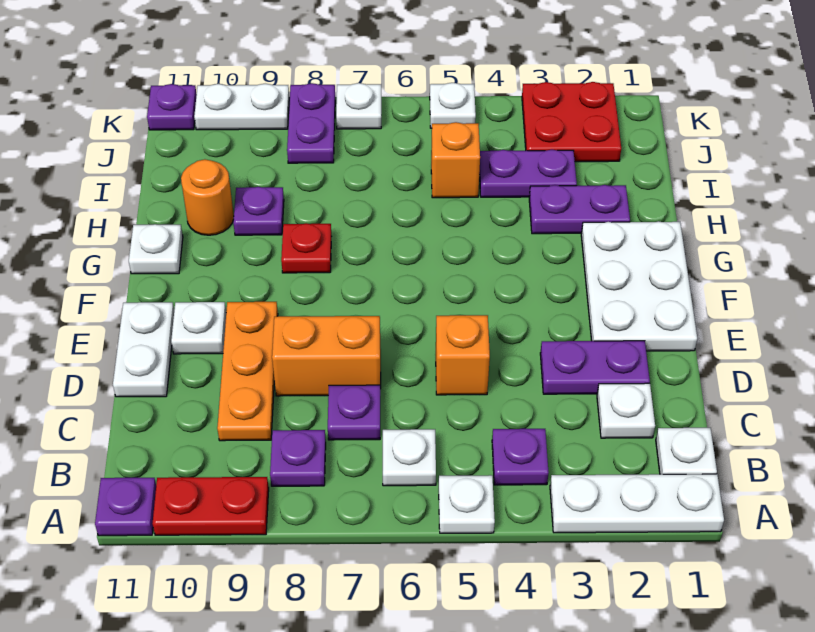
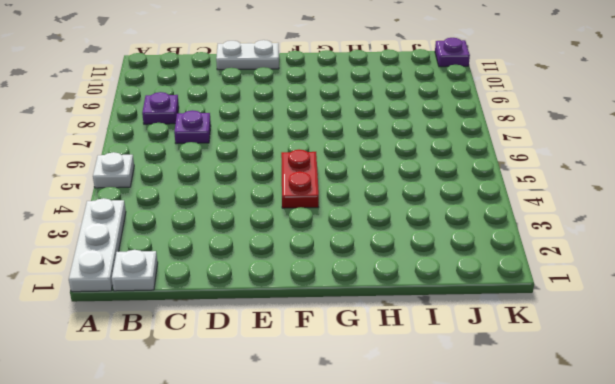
red 1x2 plate [281,150,319,208] -> red 1x2 plate moved to [152,477,269,535]
none -> purple 1x1 plate [95,478,156,536]
none -> purple 1x1 plate [492,429,549,485]
none -> white 1x1 plate [383,429,436,486]
none -> white 1x1 plate [597,383,655,438]

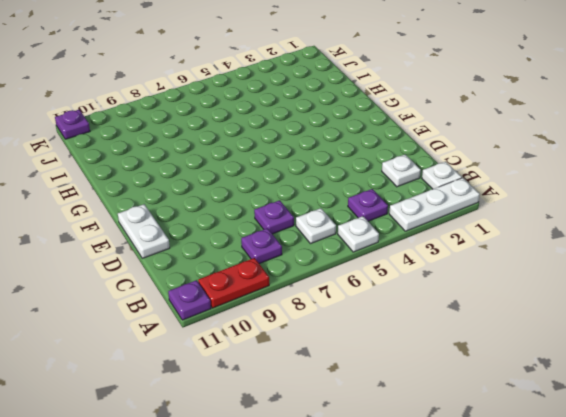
none -> orange 1x3 plate [217,302,278,441]
none -> purple 1x2 plate [540,341,650,394]
none -> orange 1x1 brick [436,315,490,395]
none -> orange 1x2 brick [272,316,381,396]

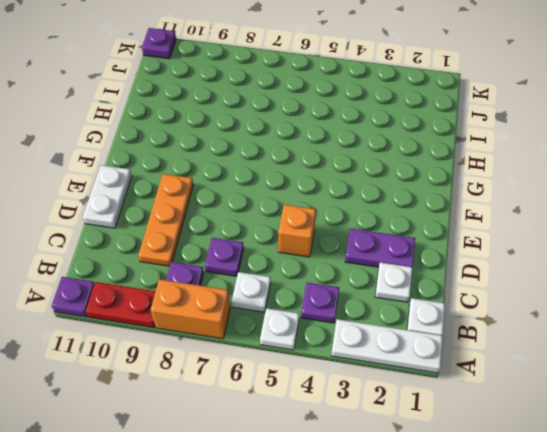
orange 1x2 brick [151,279,230,339] -> orange 1x2 brick moved to [272,316,381,396]
none -> white 2x3 plate [581,221,697,351]
none -> white 1x1 plate [171,302,226,354]
none -> red 1x1 plate [281,223,331,273]
none -> white 1x1 plate [129,224,183,274]

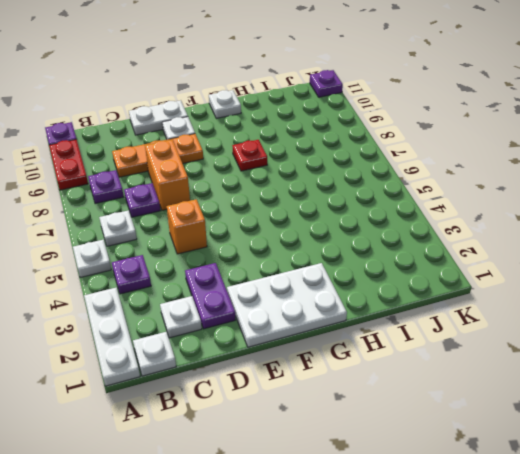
none -> purple 1x2 plate [529,185,630,234]
none -> purple 1x1 plate [233,187,284,235]
none -> orange 1x1 round brick [181,159,234,235]
none -> purple 1x2 plate [479,150,577,197]

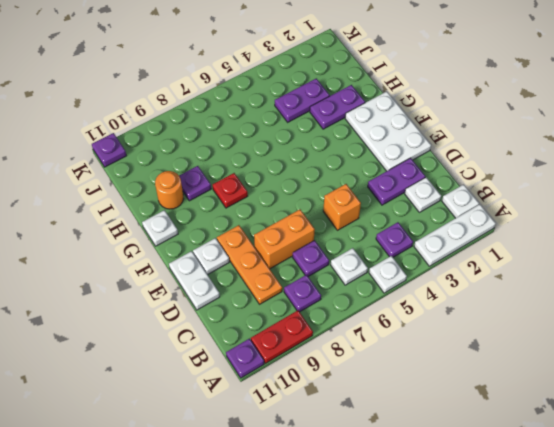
none -> orange 1x1 brick [431,122,480,198]
none -> red 2x2 plate [522,82,621,162]
none -> purple 1x2 plate [287,83,335,163]
none -> white 1x1 plate [430,83,476,128]

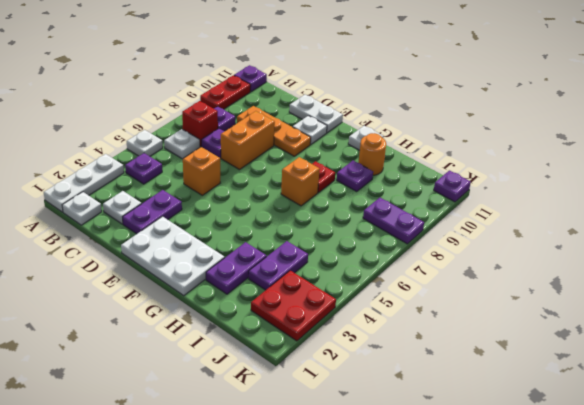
red 1x1 brick [182,101,218,147] -> none
orange 1x1 brick [281,157,320,206] -> orange 1x1 brick moved to [431,122,480,198]
none -> white 1x1 plate [430,83,476,128]
none -> white 1x1 plate [336,83,381,129]
none -> white 1x2 plate [194,84,289,130]

